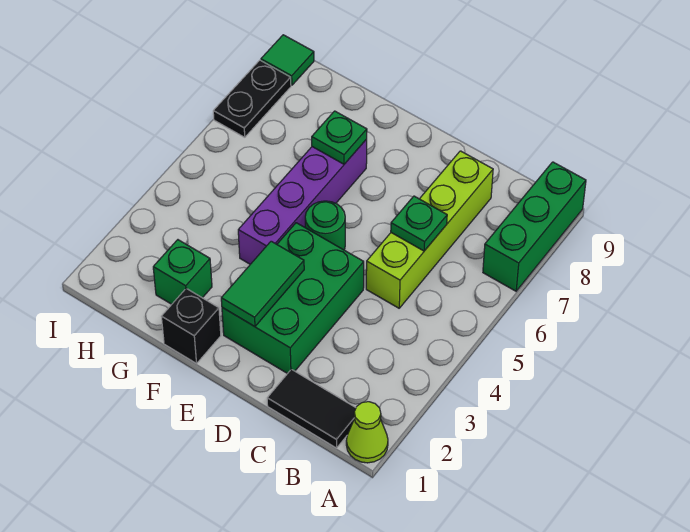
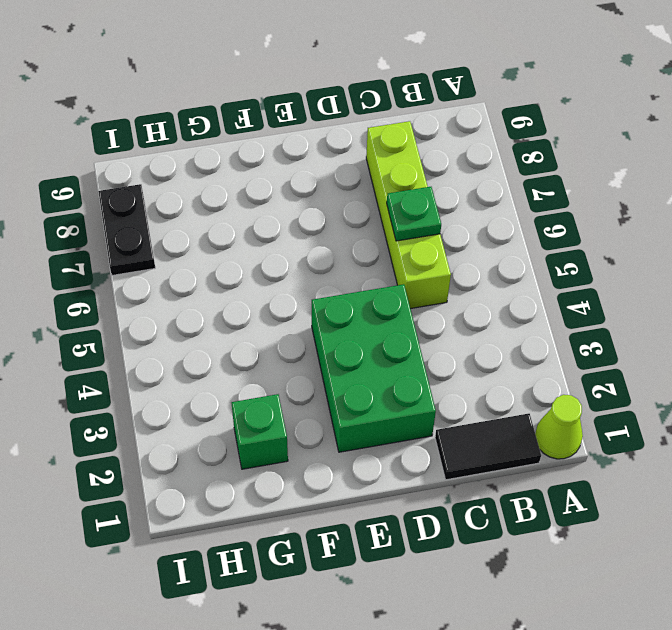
none -> green 1x3 brick [483,162,586,291]
none -> green 1x1 round brick [305,201,345,250]
none -> black 1x1 brick [161,288,221,364]

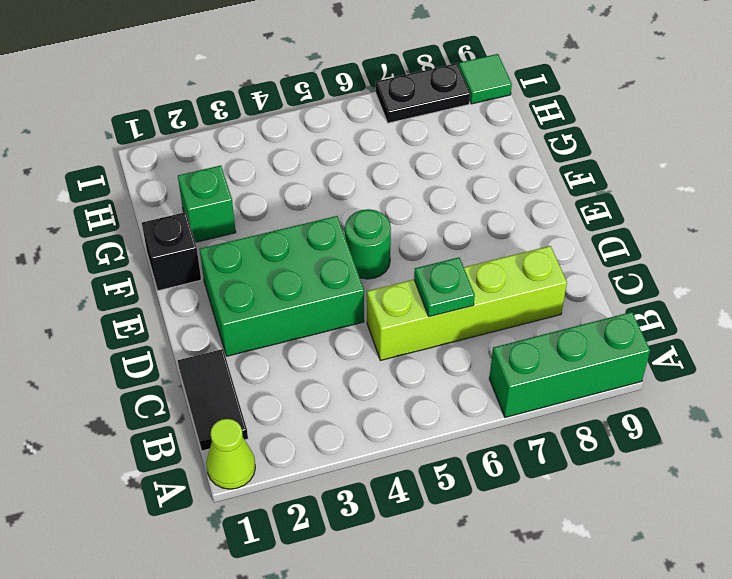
none -> purple 1x4 brick [238,139,367,264]
none -> green 1x2 tile [221,241,304,327]
none -> green 1x1 plate [312,111,367,164]

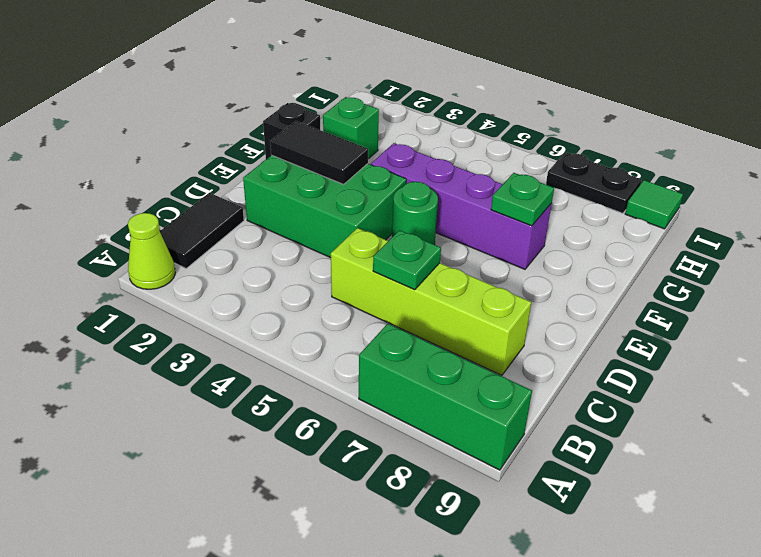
black 1x2 tile [270,121,368,184] -> green 1x2 tile [221,241,304,327]

